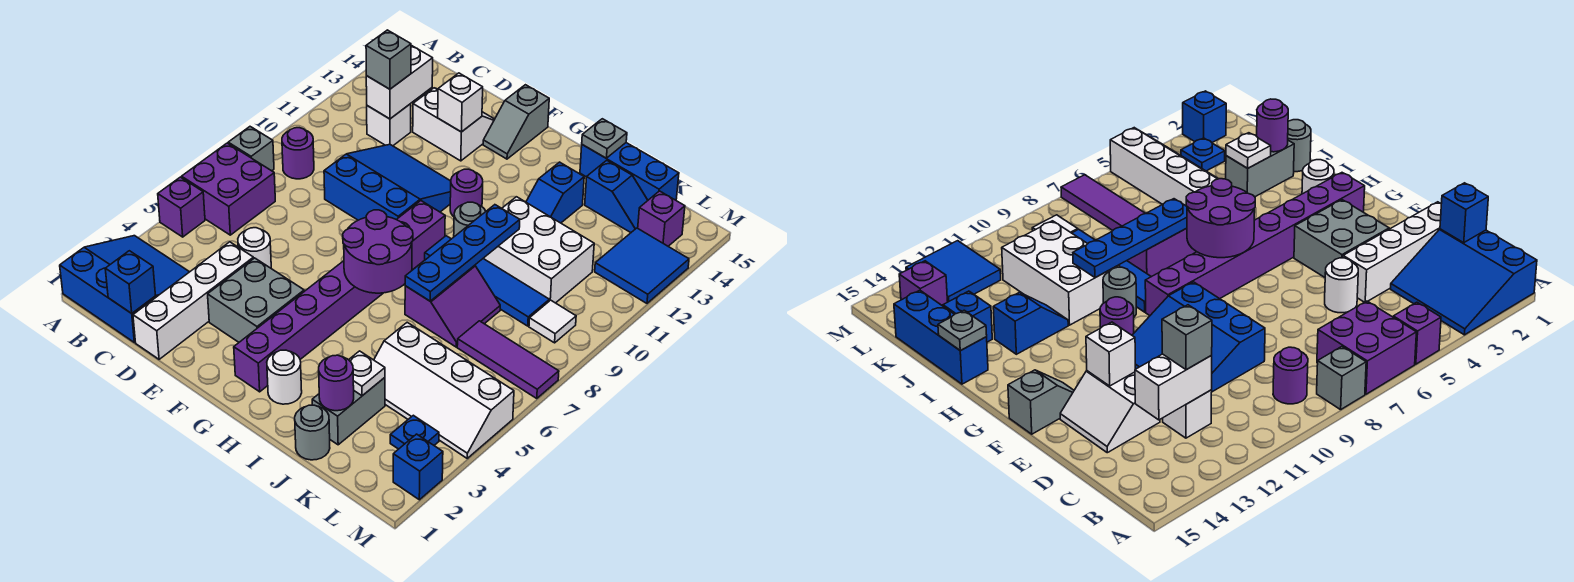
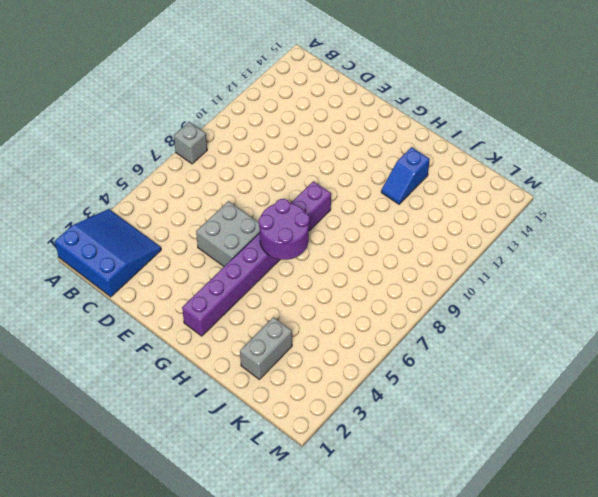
grey 2x2 brick [196,201,260,266] -> grey 2x2 brick moved to [208,258,304,342]
none -> purple 1x1 brick [158,177,205,237]
none -> purple 2x2 brick [182,143,275,235]
none -> purple 1x1 round brick [282,128,314,179]
none -> white 1x1 brick [367,104,411,146]

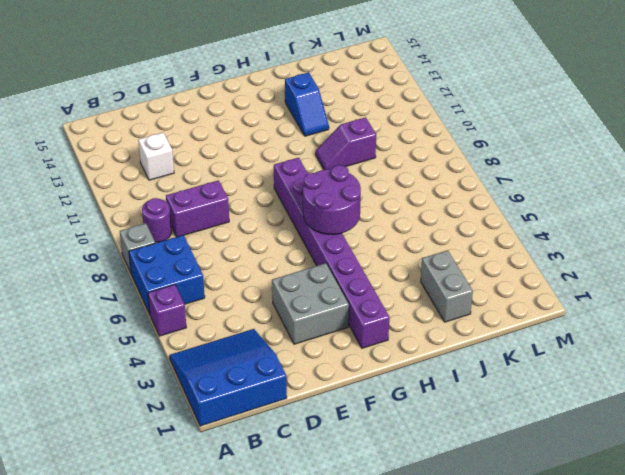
blue 2x2 brick [129,235,205,314] -> purple 2x2 brick [182,143,275,235]
purple 1x2 brick [166,180,229,237] -> blue 3x3 slope [324,144,451,220]
purple 1x2 slope [316,117,376,170] -> white 2x3 brick [483,197,594,303]
none -> white 1x4 brick [133,242,254,359]
none -> white 1x1 round brick [238,228,271,268]
none -> white 2x2 slope [413,88,495,161]
none -> grey 1x2 slope [483,85,549,159]

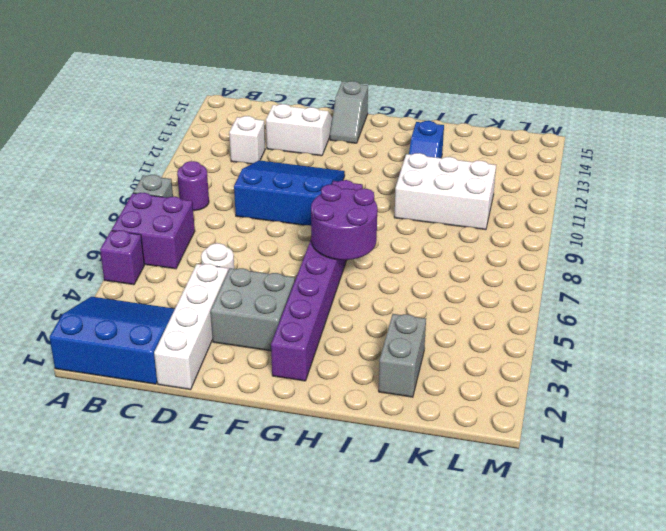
none -> purple 1x1 round brick [450,169,483,217]
none -> white 1x1 round brick [267,350,302,404]
none -> blue 1x4 tile [425,236,549,326]
none -> grey 1x1 round brick [454,202,486,237]

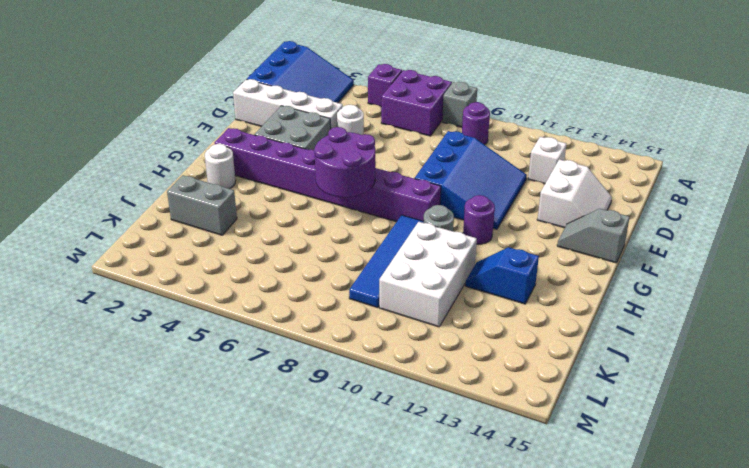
none -> purple 2x2 slope [405,265,500,347]
none -> blue 1x3 brick [580,143,679,200]
none -> grey 1x1 round brick [295,405,330,460]
none -> white 2x4 slope [374,322,514,458]

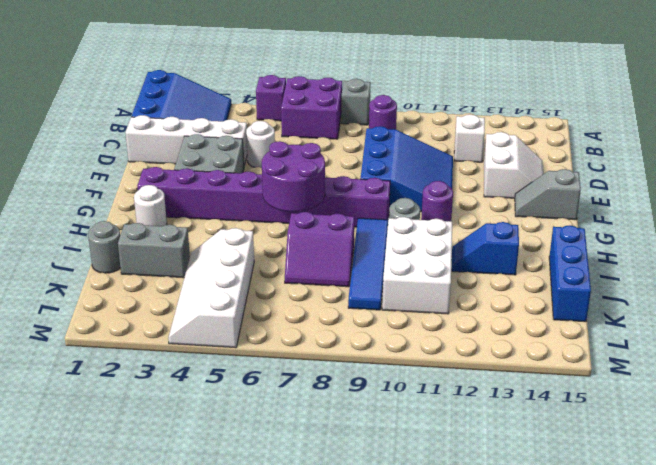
none -> blue 1x2 slope [585,160,648,233]
none -> purple 1x3 tile [457,321,559,399]
none -> blue 1x1 plate [390,415,439,449]
none -> white 1x1 tile [529,300,576,343]

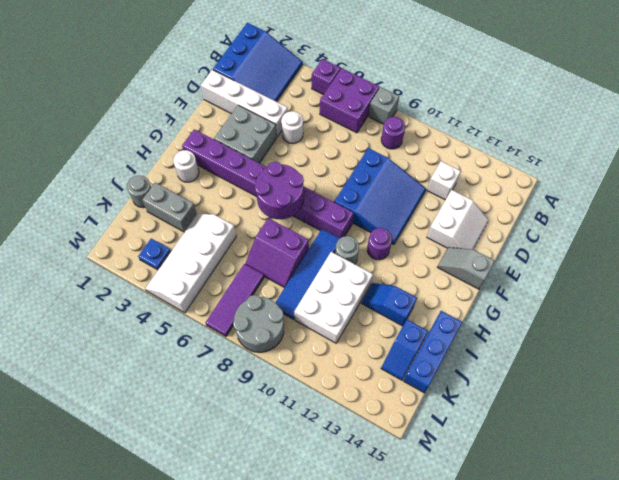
grey 2x2 round brick [233,295,284,352] -> white 1x1 tile [529,300,576,343]
none -> blue 2x2 tile [595,228,689,303]
none -> purple 1x1 brick [638,191,685,246]
none -> blue 1x1 brick [393,434,443,500]
none -> blue 1x1 brick [105,251,156,313]

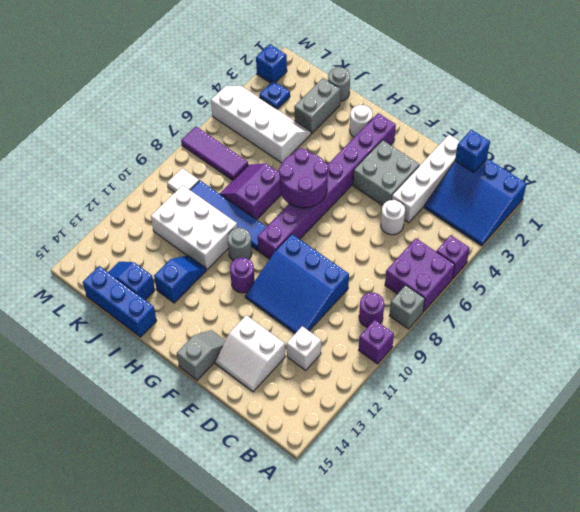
purple 1x1 brick [359,320,394,364] -> purple 1x1 brick moved to [638,191,685,246]
none -> blue 2x2 tile [595,228,689,303]
none -> white 1x2 brick [366,45,433,119]
none -> white 1x1 brick [438,73,483,132]
none -> blue 1x4 plate [405,205,520,301]

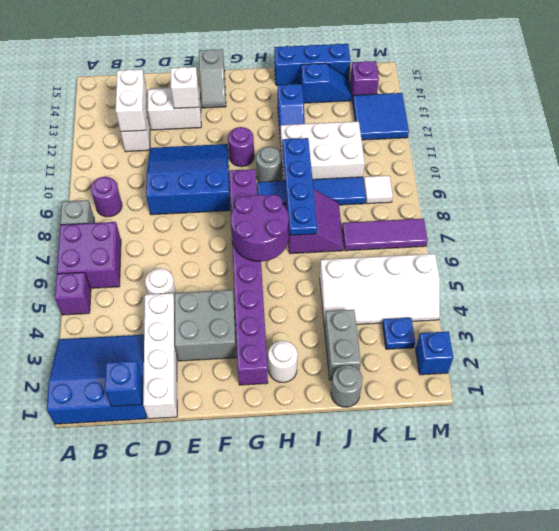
none -> grey 1x1 plate [582,119,627,158]
none -> purple 1x1 round brick [319,355,354,411]
none -> white 1x1 plate [349,351,385,396]
none -> grey 1x1 brick [366,30,411,89]

